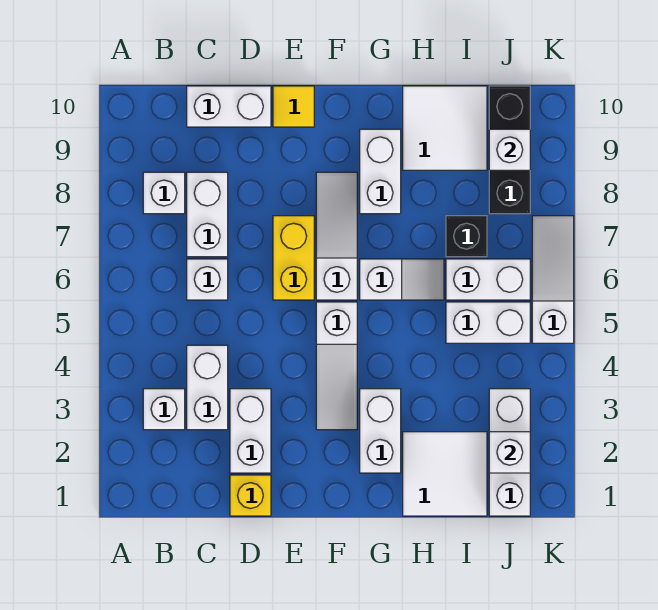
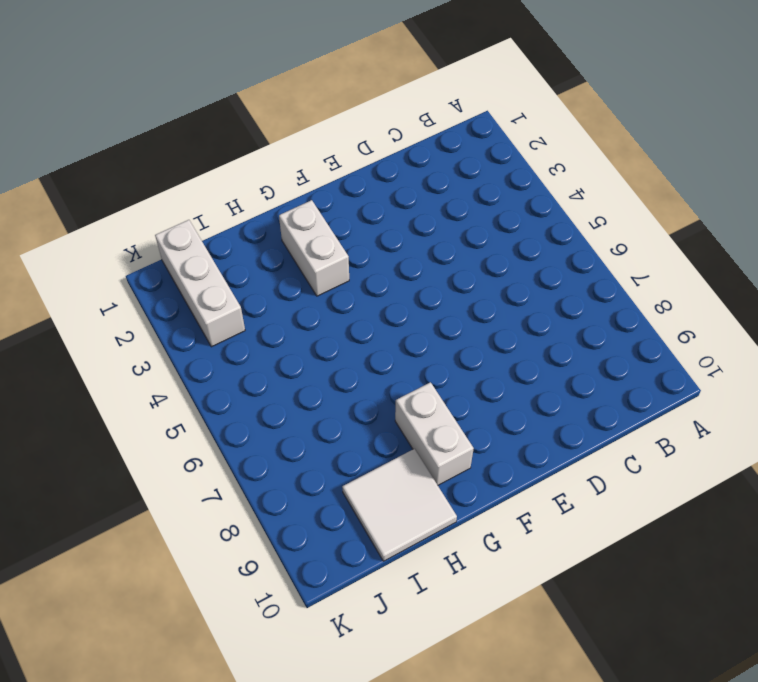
none -> white 1x1 brick [143,389,185,430]
none -> white 1x1 brick [143,172,185,214]
none -> white 1x2 brick [187,345,228,430]

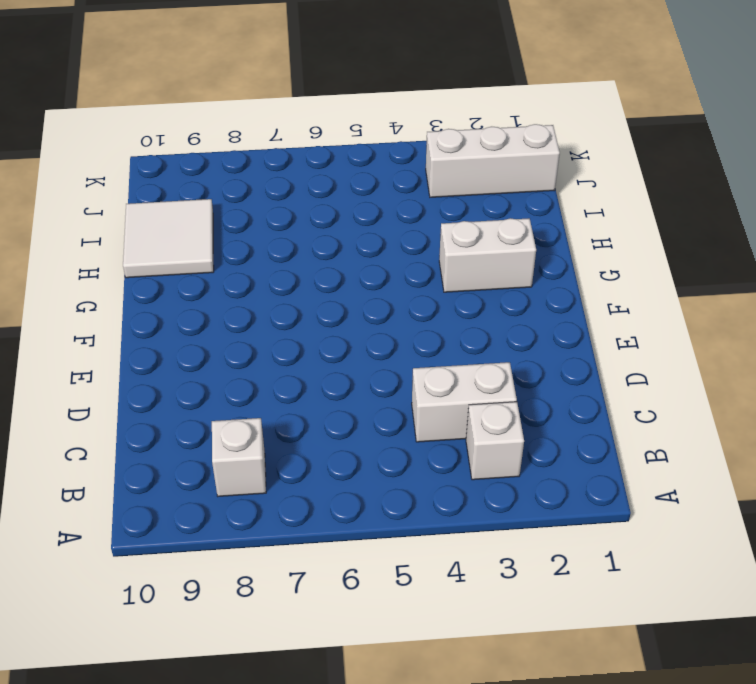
none -> white 1x1 brick [187,259,228,300]
none -> white 1x2 brick [187,172,228,257]
none -> white 1x2 brick [187,86,271,127]

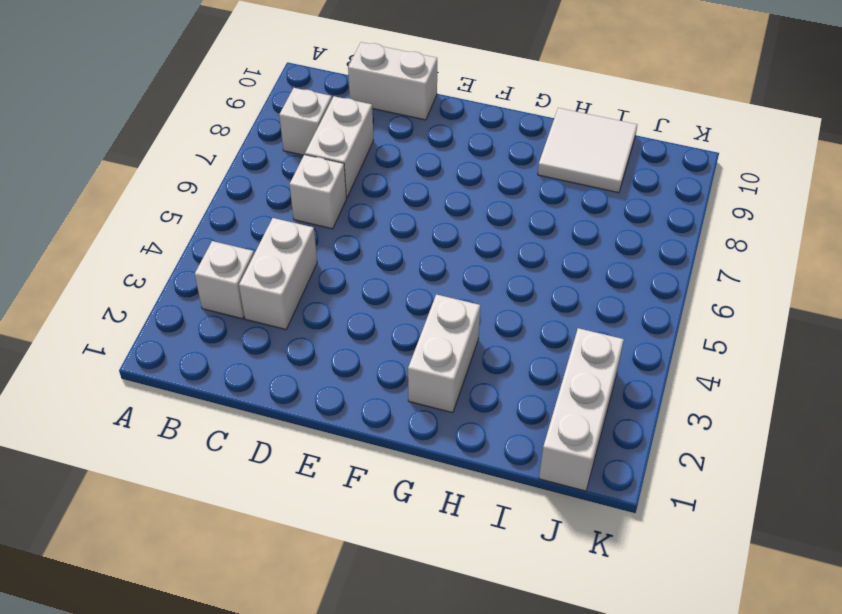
none -> yellow 1x1 brick [230,475,271,516]
none -> white 1x2 brick [230,389,271,473]
none -> yellow 1x2 brick [273,216,314,300]

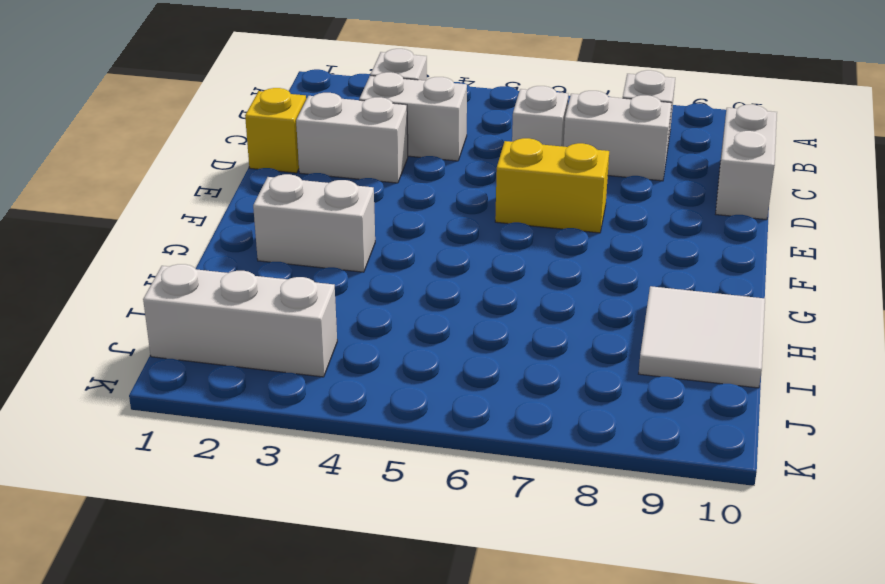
none -> yellow 1x1 tile [273,86,314,127]
none -> white 1x3 slope [316,302,357,430]
none -> white 1x3 slope [316,172,357,300]

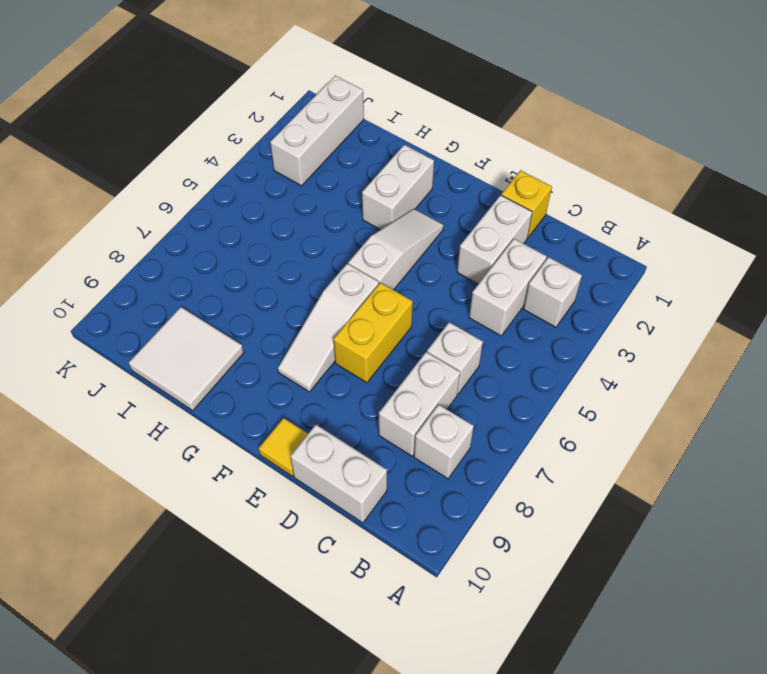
none -> white 1x2 slope [360,259,444,300]
none -> white 1x2 brick [360,129,401,214]
none -> white 2x2 tile [403,432,487,516]

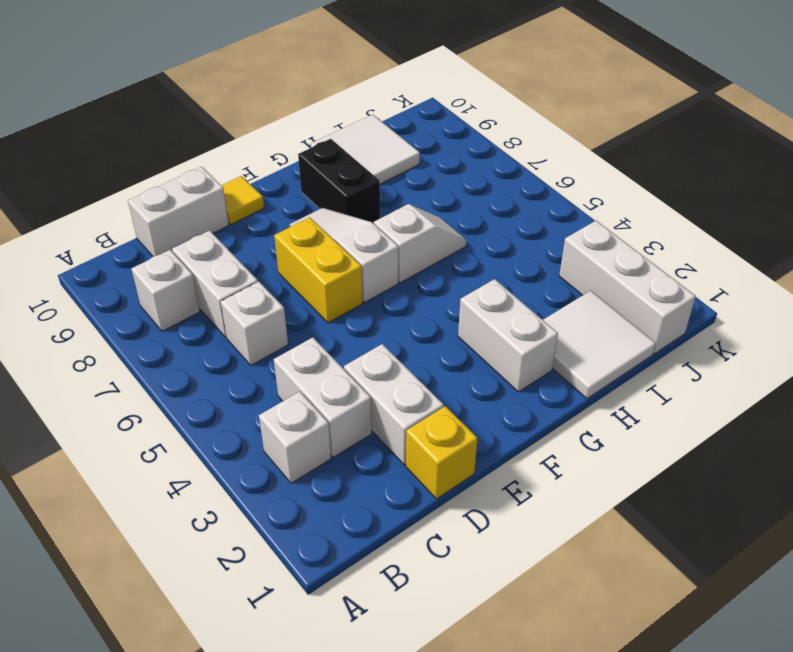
black 1x2 brick [298,139,380,223] -> white 1x2 brick [360,129,401,214]
none -> white 1x3 slope [316,302,357,430]
none -> white 1x2 brick [446,302,530,343]
none -> white 1x2 brick [446,259,530,300]

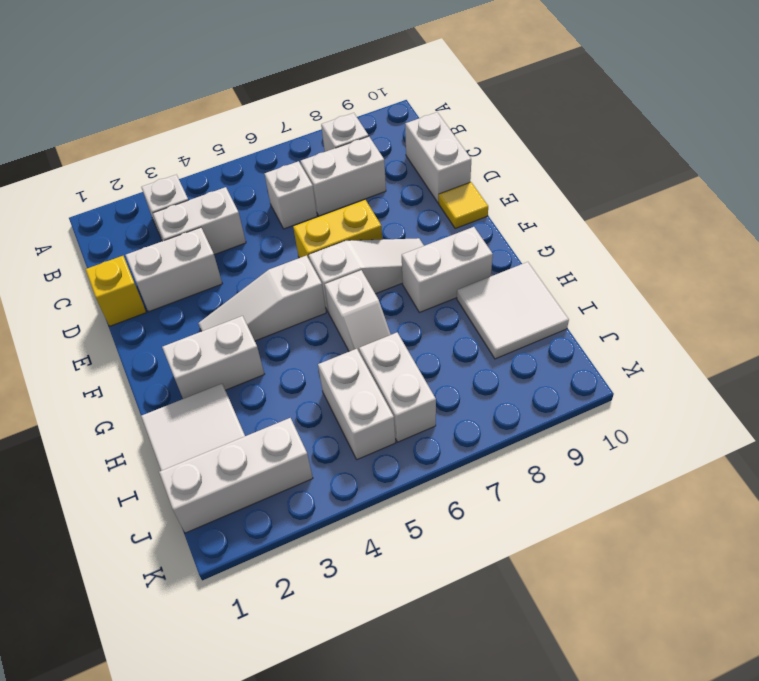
none -> black 1x1 brick [446,216,487,257]
none -> black 1x3 brick [489,86,530,214]
none -> white 1x3 slope [532,216,574,343]

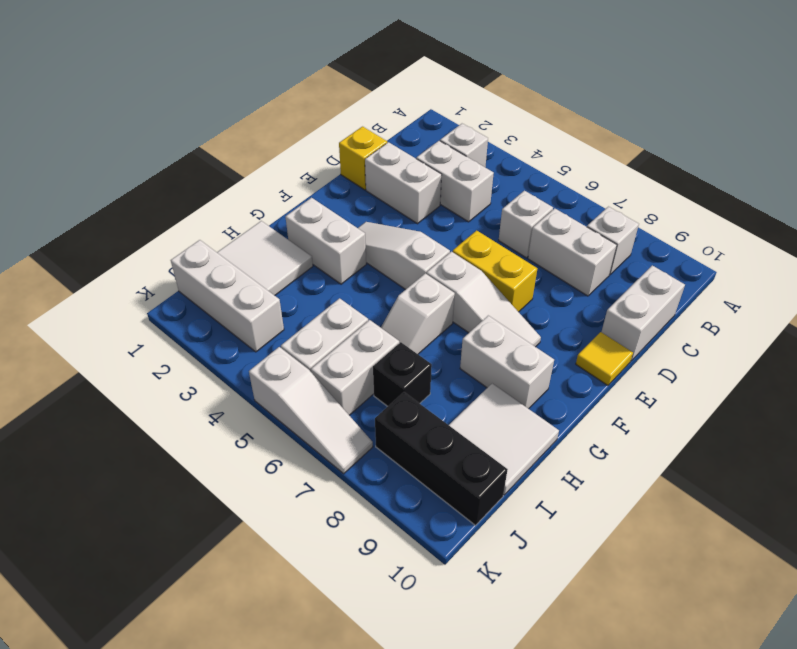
none -> white 1x1 brick [489,432,530,473]
none -> white 1x1 brick [489,129,530,170]

